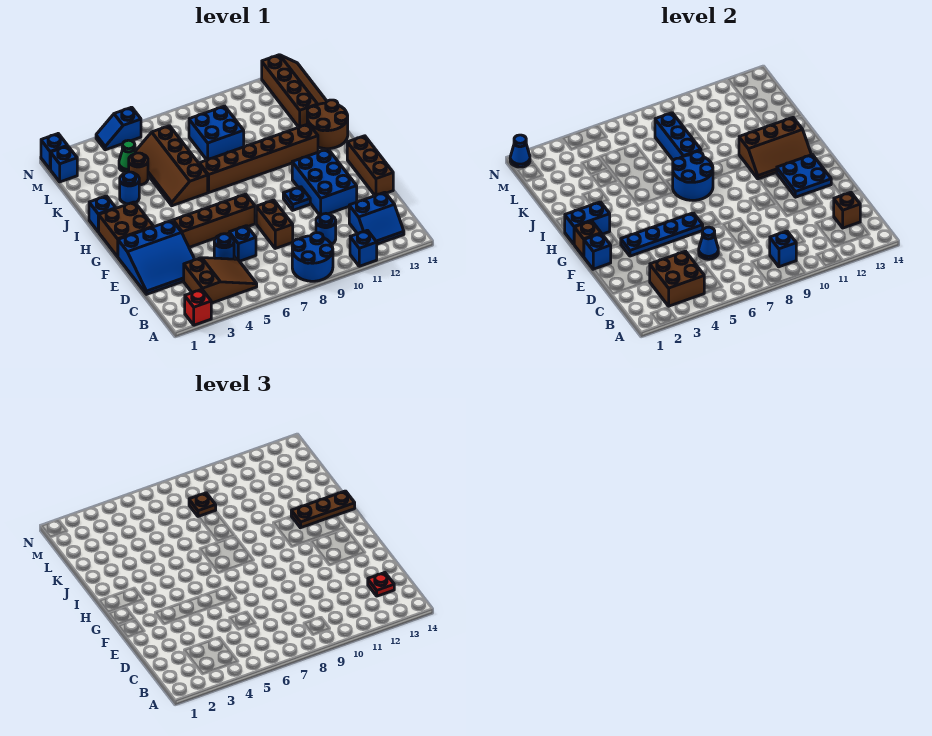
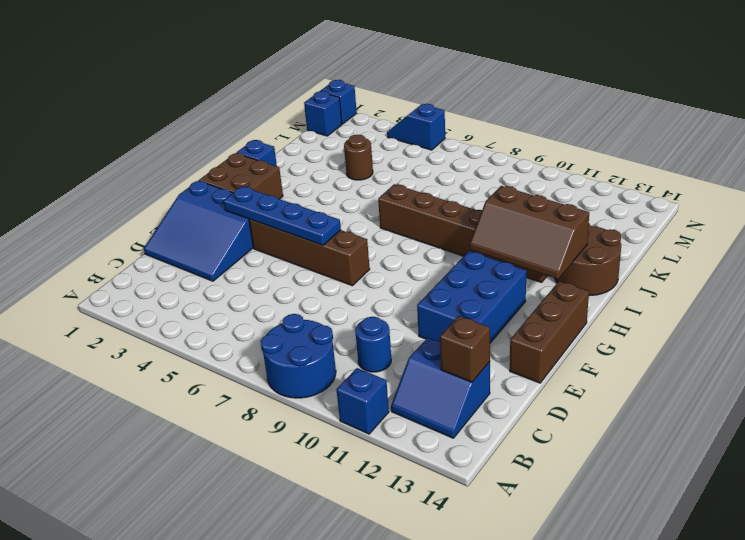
none -> red 1x1 brick [185,289,211,325]
none -> brown 2x3 slope [184,258,257,303]
none -> blue 1x1 round brick [214,234,234,259]
none -> blue 1x1 brick [229,226,256,261]

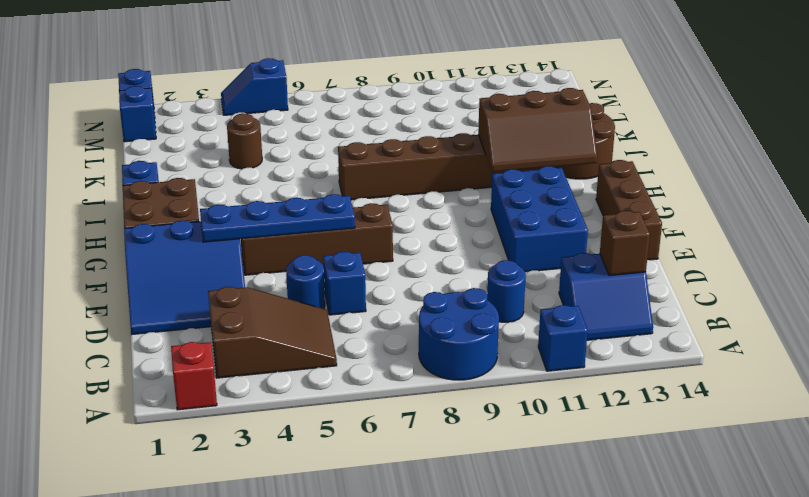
none -> brown 1x2 brick [256,200,293,248]
none -> blue 1x1 plate [283,187,310,210]
none -> brown 2x4 slope [135,126,208,206]
none -> blue 1x1 round brick [120,172,139,204]

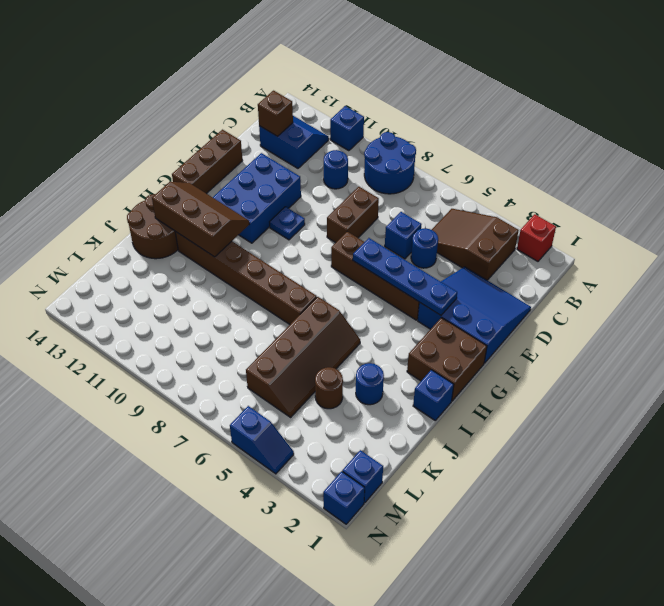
none -> blue 2x2 brick [189,106,244,160]
none -> brown 2x4 slope [262,55,327,127]
none -> green 1x1 cone [119,140,136,172]
none -> brown 2x2 brick [650,251,704,306]

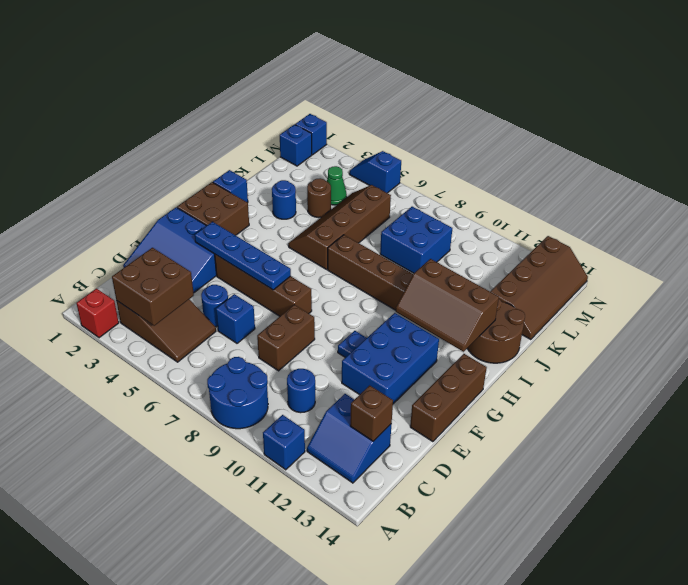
none -> blue 1x1 brick [770,231,797,267]
none -> blue 1x1 cone [699,227,718,259]
none -> blue 1x1 brick [584,233,611,269]
none -> blue 2x2 plate [777,155,831,197]

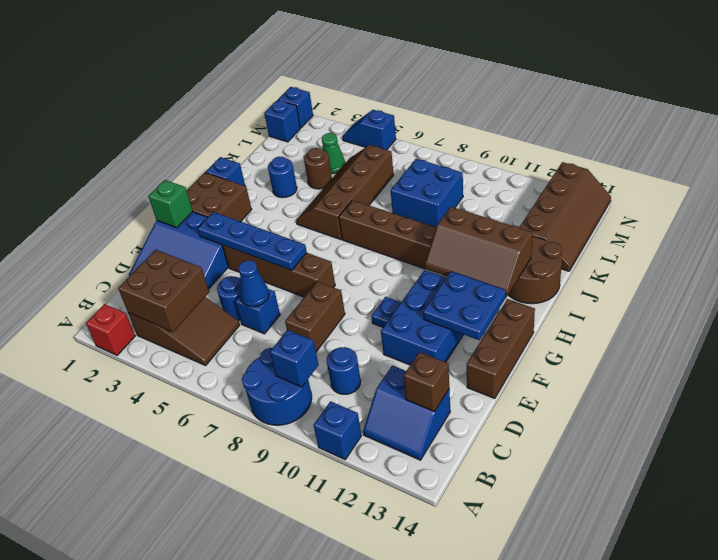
green 1x1 brick [148,180,193,228] -> blue 1x1 brick [584,233,611,269]
none -> brown 1x1 brick [574,221,601,257]
none -> blue 1x2 brick [565,202,610,244]
none -> blue 2x2 round brick [673,152,713,200]
none -> blue 1x3 brick [655,113,701,160]

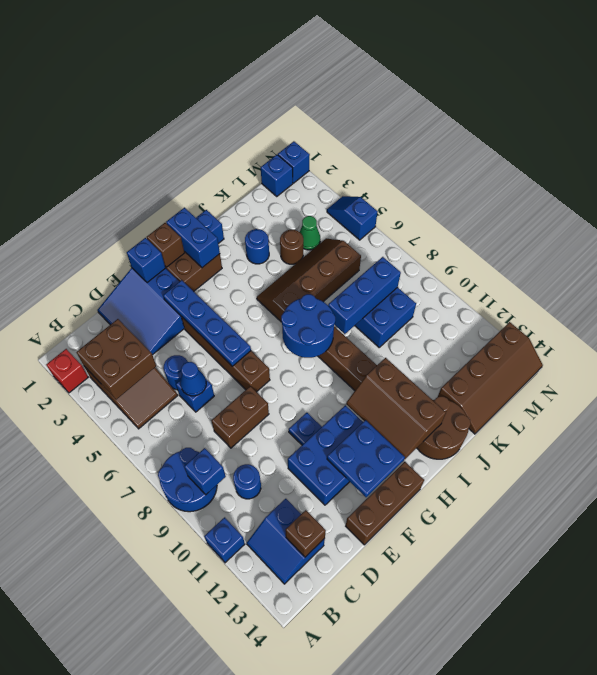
none -> blue 1x1 cone [510,135,530,167]
none -> red 1x1 plate [368,573,394,596]
none -> brown 1x3 plate [291,491,355,528]
none -> brown 1x1 plate [189,493,216,517]

